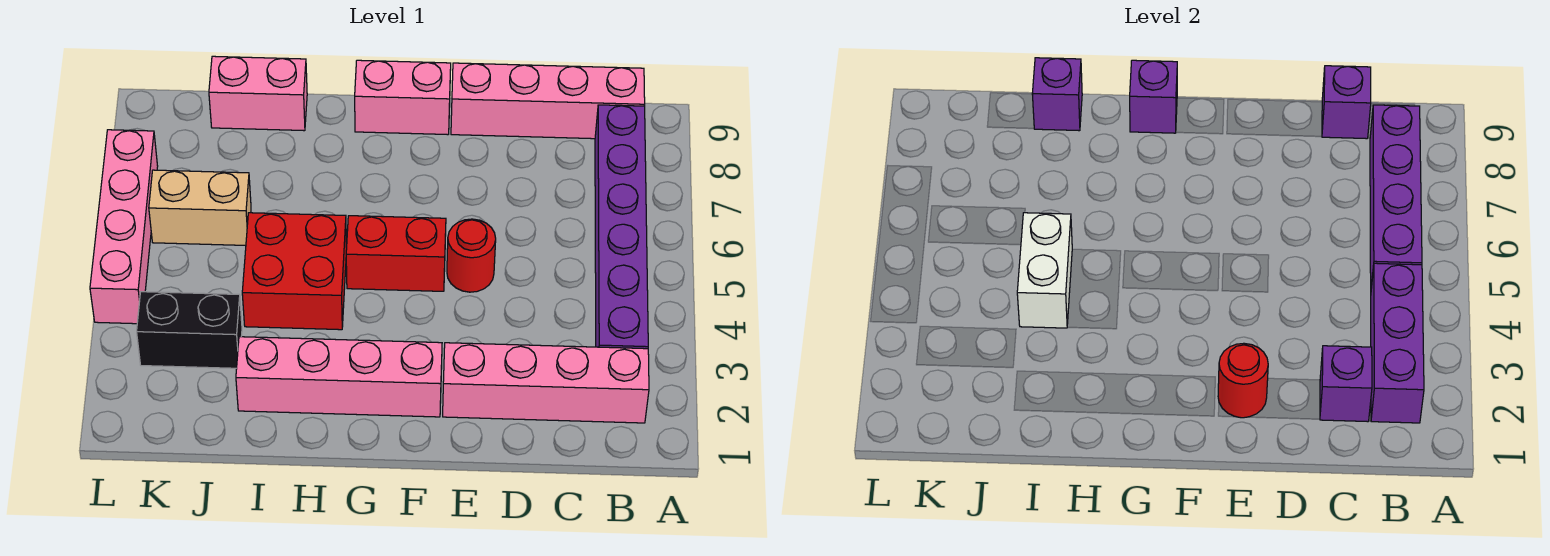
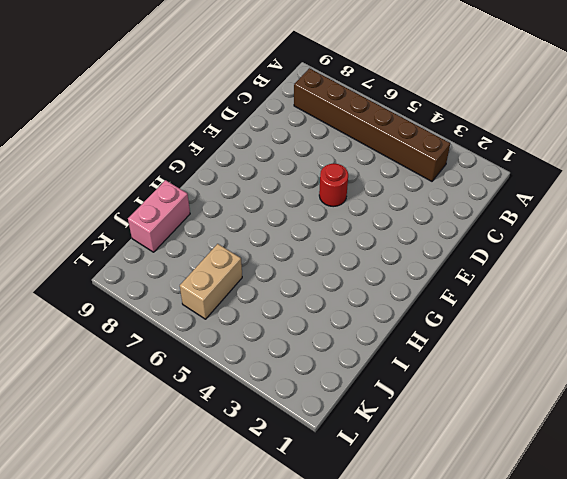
brown 1x6 brick [294,68,450,181] -> purple 1x6 brick [595,105,648,349]
none -> pink 1x4 brick [443,343,649,423]
none -> pink 1x4 brick [451,63,645,139]
none -> pink 1x4 brick [236,337,442,417]

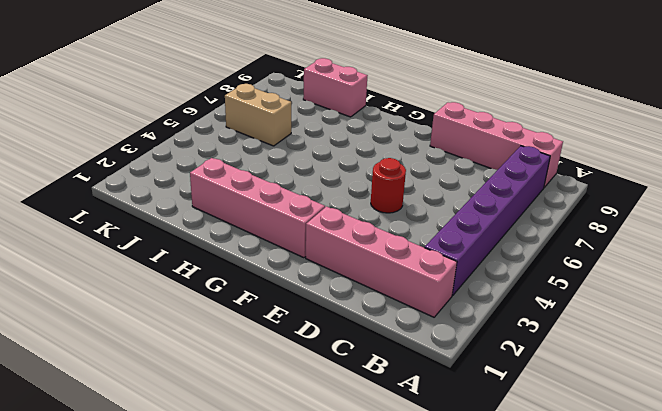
none -> red 1x2 brick [346,216,446,291]
none -> pink 1x2 brick [355,60,451,135]
none -> red 2x2 brick [242,213,347,330]

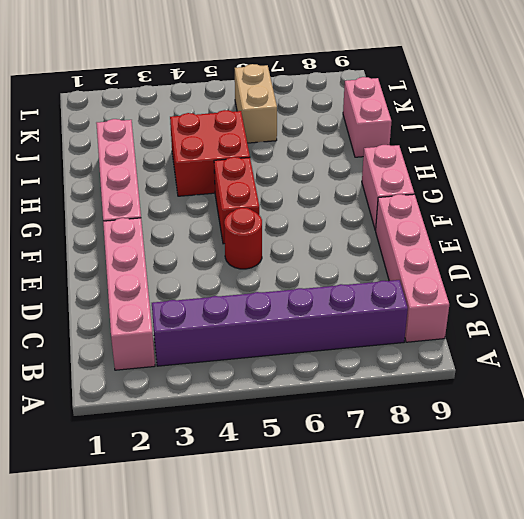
none -> black 1x2 brick [137,292,242,368]
none -> pink 1x4 brick [90,130,158,324]
none -> purple 1x3 brick [1371,263,1424,423]

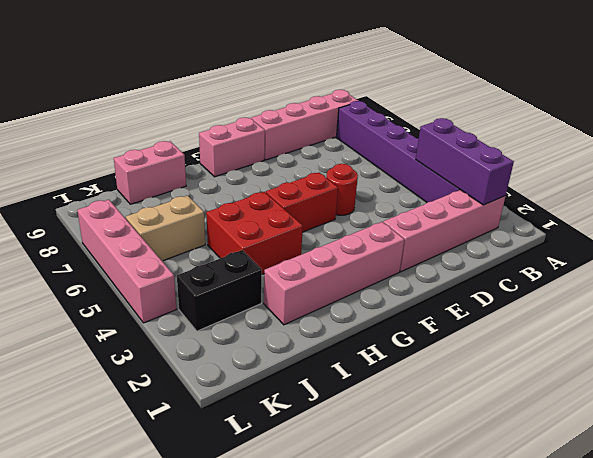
none -> purple 1x4 brick [1370,105,1422,288]
none -> purple 1x1 brick [1320,346,1372,422]
none -> purple 1x1 brick [1322,66,1371,139]

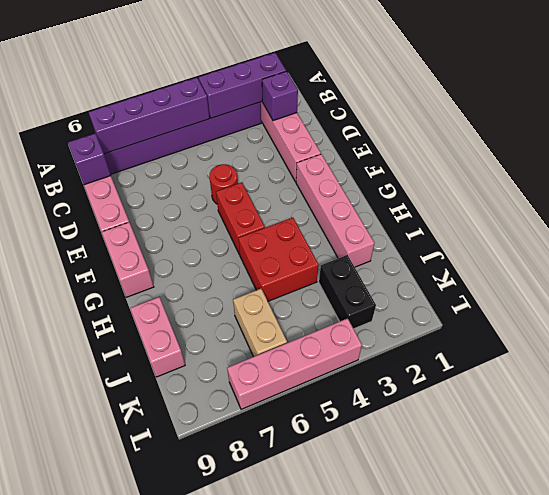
none -> red 1x1 round brick [1218,343,1268,418]
none -> purple 1x1 brick [1130,60,1177,133]
none -> white 1x2 brick [1017,213,1072,328]

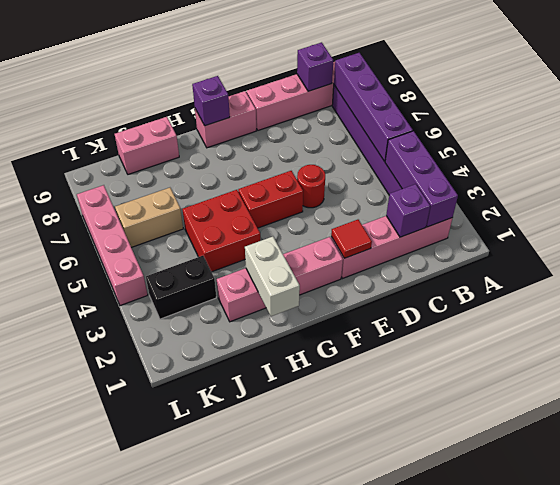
red 1x1 tile [331,220,372,258] -> red 1x1 round brick [1218,343,1268,418]
white 1x2 brick [245,236,300,316] -> white 1x2 brick moved to [1017,213,1072,328]
none -> purple 1x1 brick [1032,58,1082,131]

